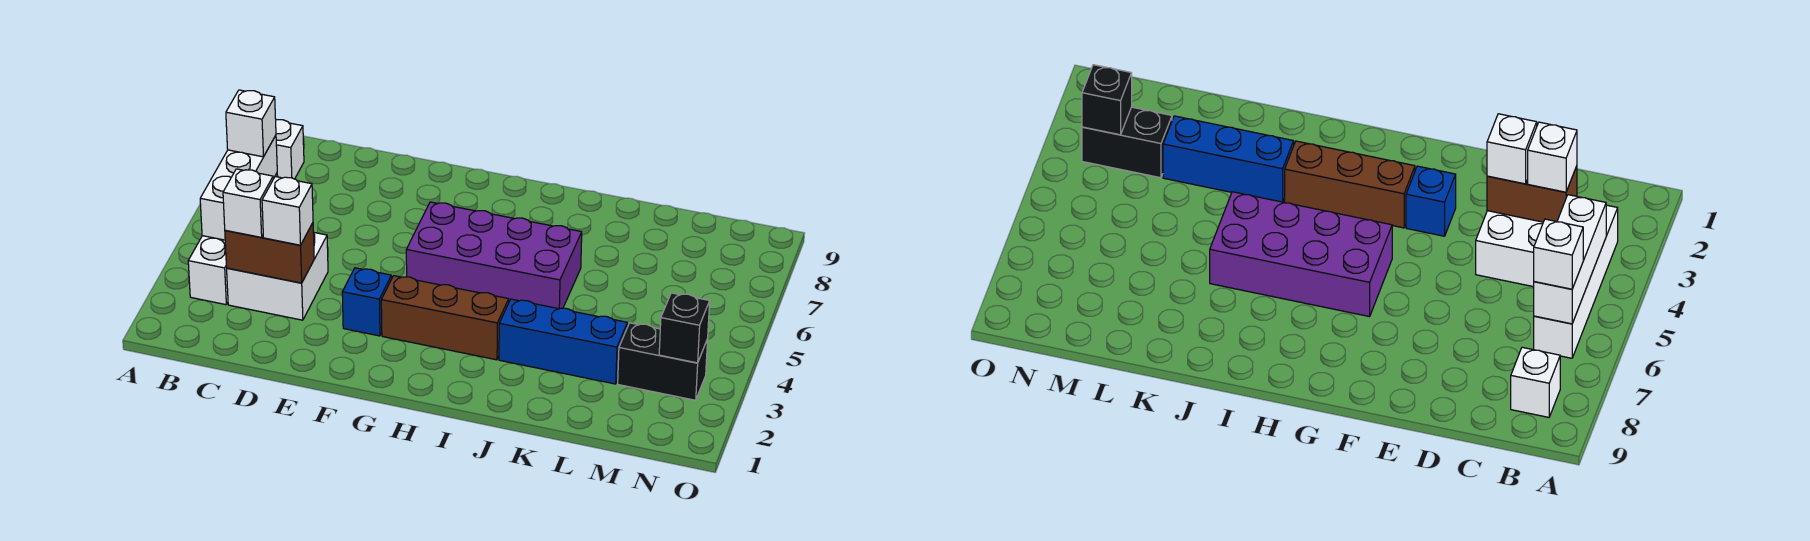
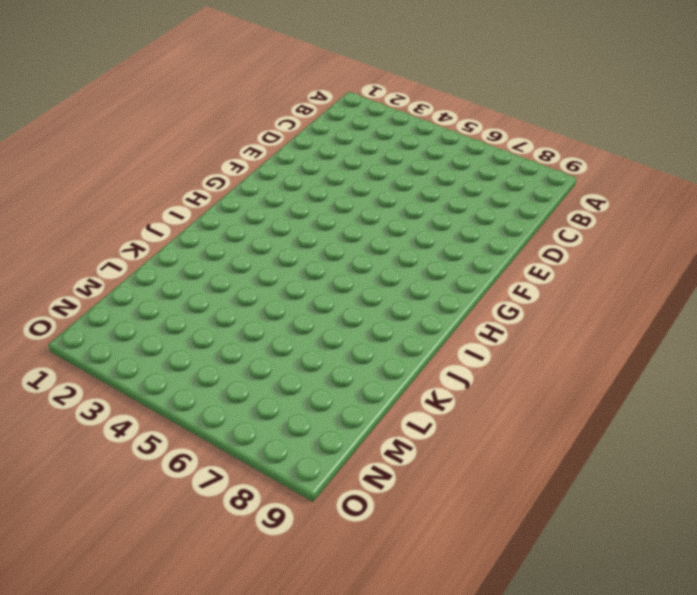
none -> white 1x4 brick [188,173,278,305]
none -> white 1x1 brick [276,120,304,179]
none -> white 2x2 brick [227,232,328,320]

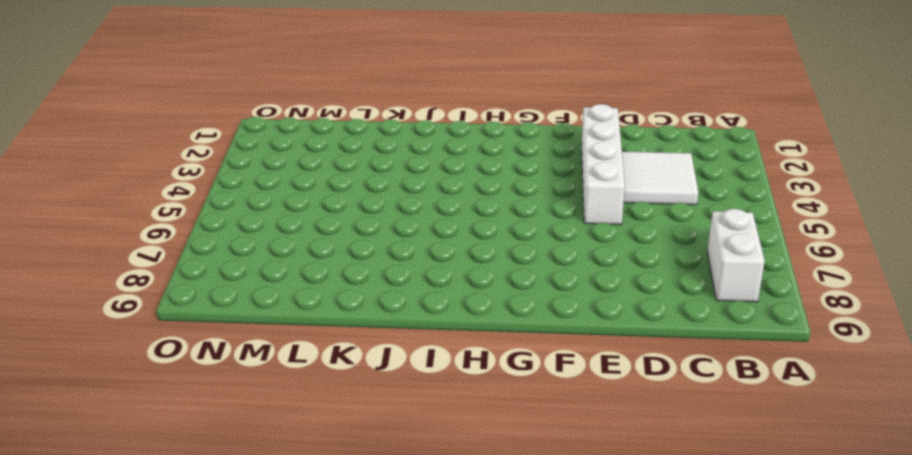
white 1x2 brick [707,209,765,302] -> white 1x1 brick [276,120,304,179]
white 2x2 tile [622,152,698,205] -> white 2x2 brick [227,232,328,320]
white 1x4 brick [581,104,625,225] -> white 1x4 brick moved to [188,173,278,305]
none -> blue 1x1 brick [342,268,392,336]
none -> brown 1x3 brick [381,276,509,360]
none -> purple 2x4 brick [406,202,582,309]

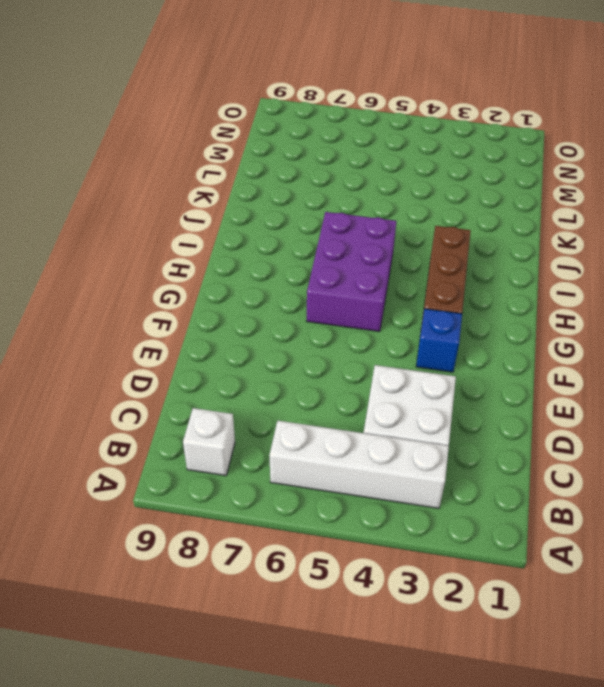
purple 2x3 brick [307,212,396,332] -> purple 2x4 brick [406,202,582,309]
none -> blue 1x3 brick [499,299,627,384]
none -> black 1x2 brick [618,323,708,400]
none -> white 1x3 brick [200,136,277,240]

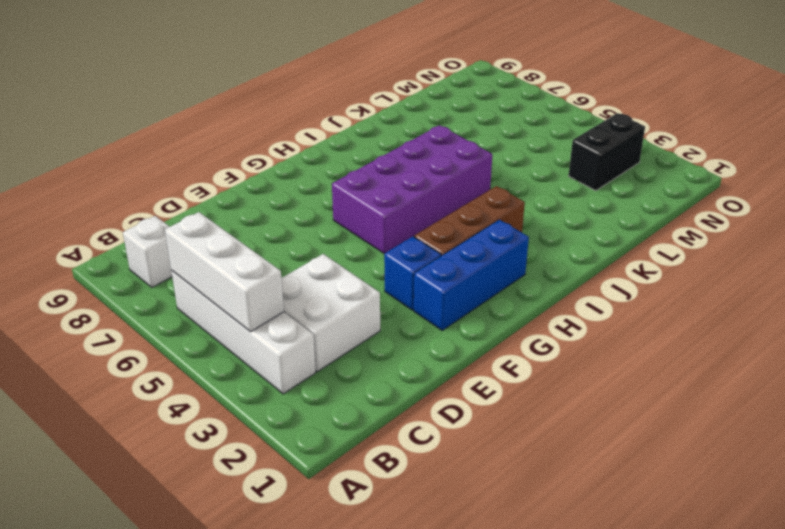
blue 1x3 brick [414,220,529,330] -> blue 1x3 brick moved to [499,299,627,384]
none -> brown 1x2 brick [225,223,314,283]
none -> black 1x1 brick [659,293,710,363]
none -> white 1x1 brick [226,90,276,157]

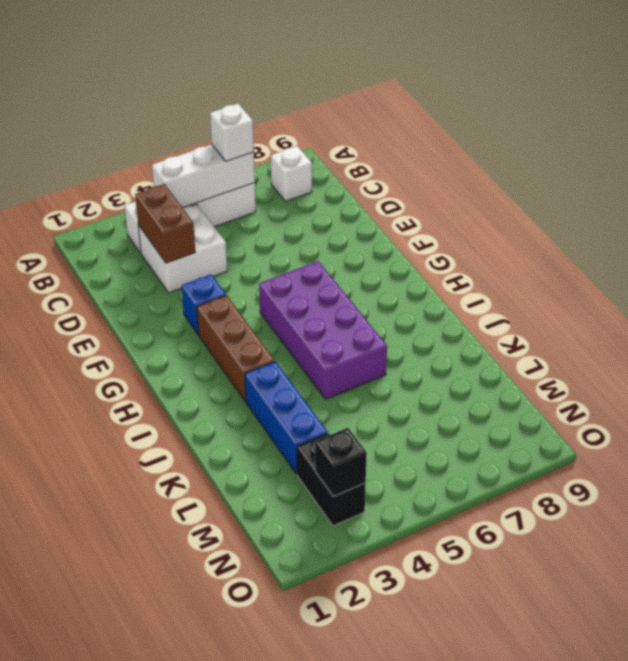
none -> white 1x1 brick [223,169,273,237]
none -> white 1x1 brick [262,177,313,245]

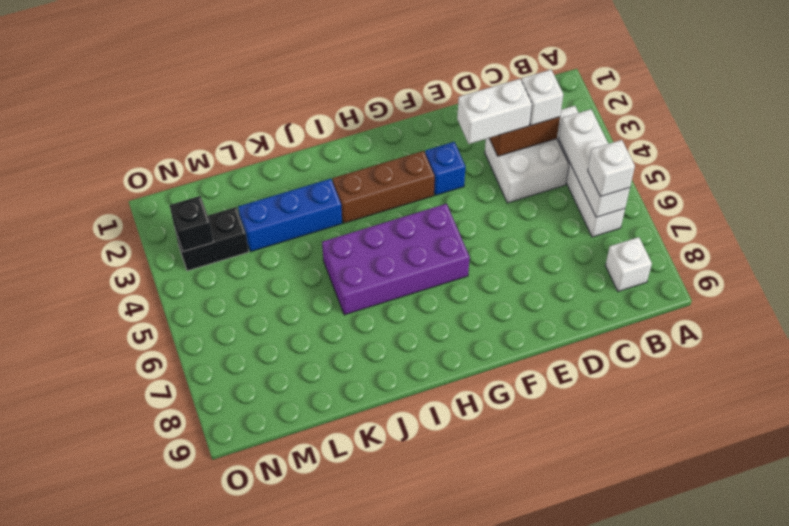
white 1x2 brick [457,79,532,144] -> white 1x1 brick [262,177,313,245]

